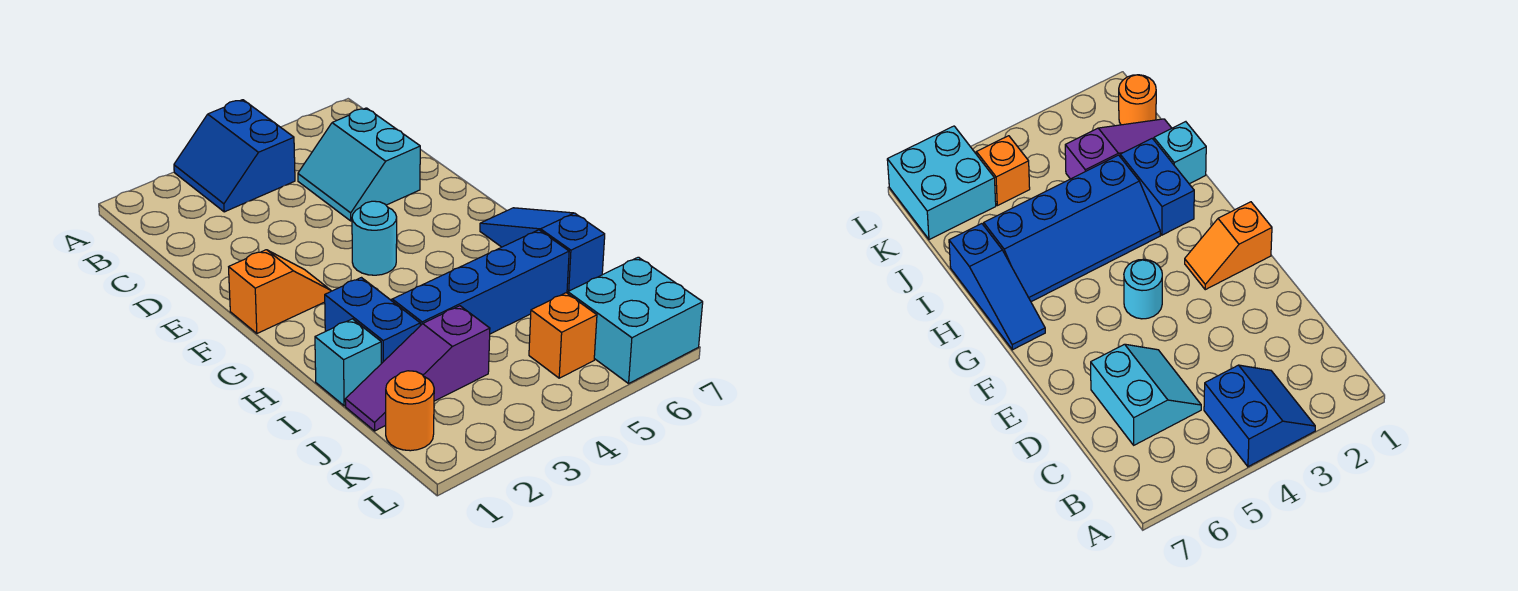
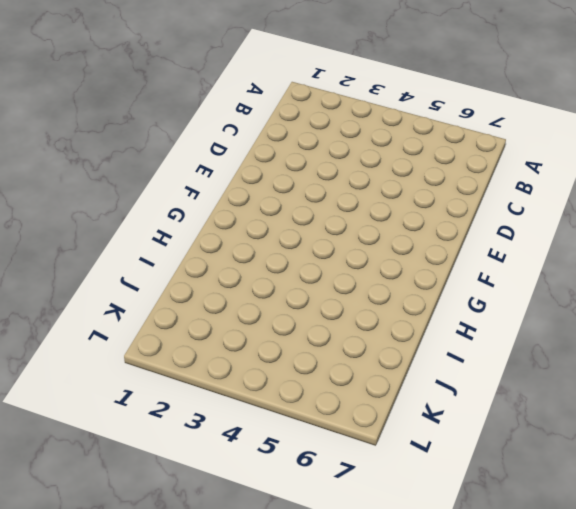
none -> blue 2x2 slope [174,100,295,212]
none -> cyan 2x2 slope [298,108,420,221]
none -> orange 1x2 slope [229,250,331,333]

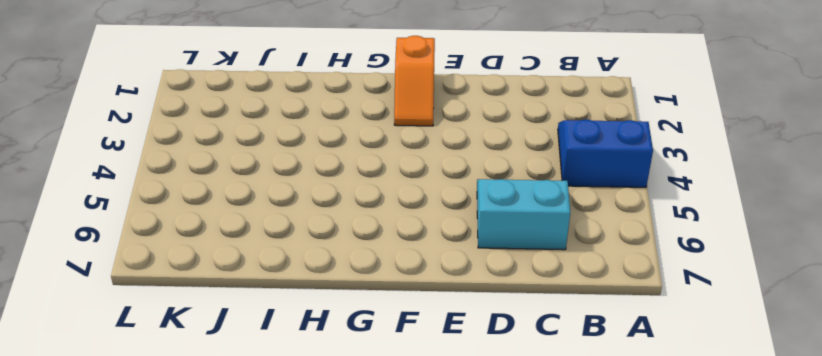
none -> cyan 1x1 round brick [352,201,397,275]
none -> blue 1x3 slope [480,208,605,294]
none -> blue 1x2 brick [325,278,420,364]

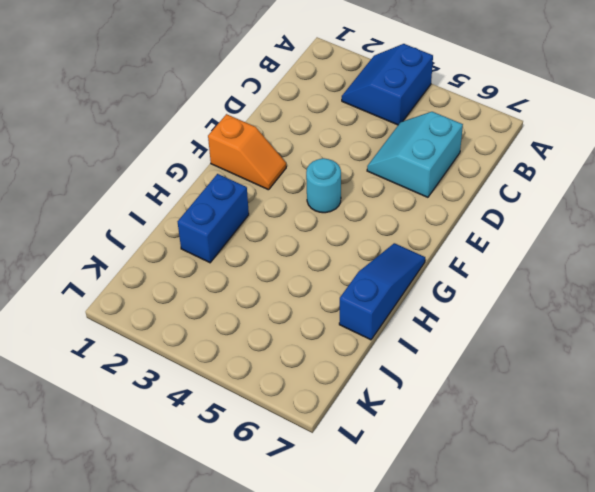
none -> blue 2x4 slope [391,230,569,334]
none -> cyan 1x1 brick [315,319,381,406]
none -> purple 1x3 slope [345,306,490,431]

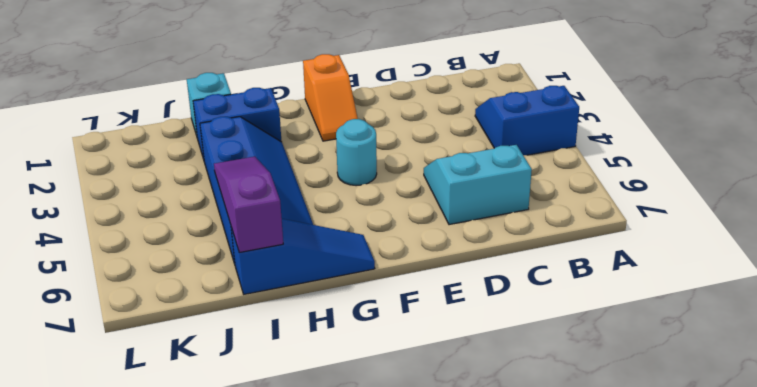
purple 1x3 slope [214,157,283,253] -> purple 1x3 slope moved to [345,306,490,431]
none -> orange 1x1 round brick [386,371,434,451]
none -> orange 1x1 brick [529,293,597,378]
none -> cyan 2x2 brick [568,257,703,383]

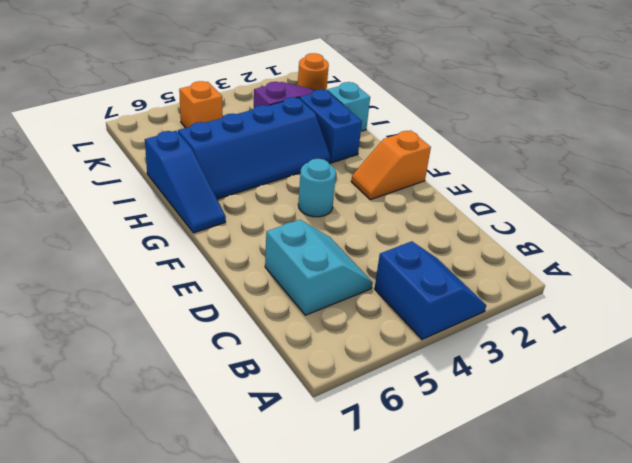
none -> cyan 2x2 brick [568,257,703,383]

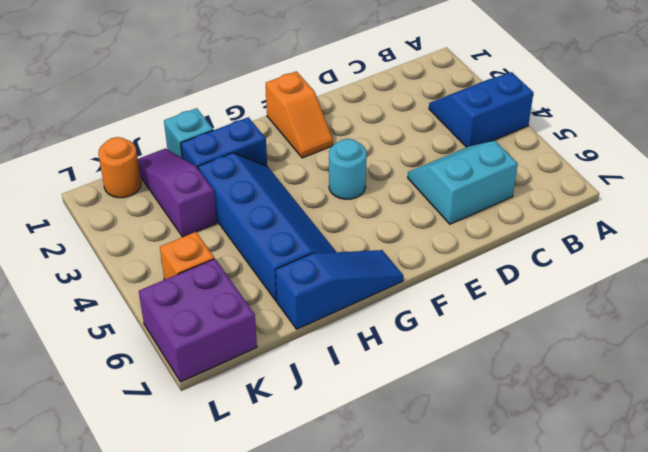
purple 2x2 brick [139,259,257,382] -> cyan 2x2 brick [568,257,703,383]

